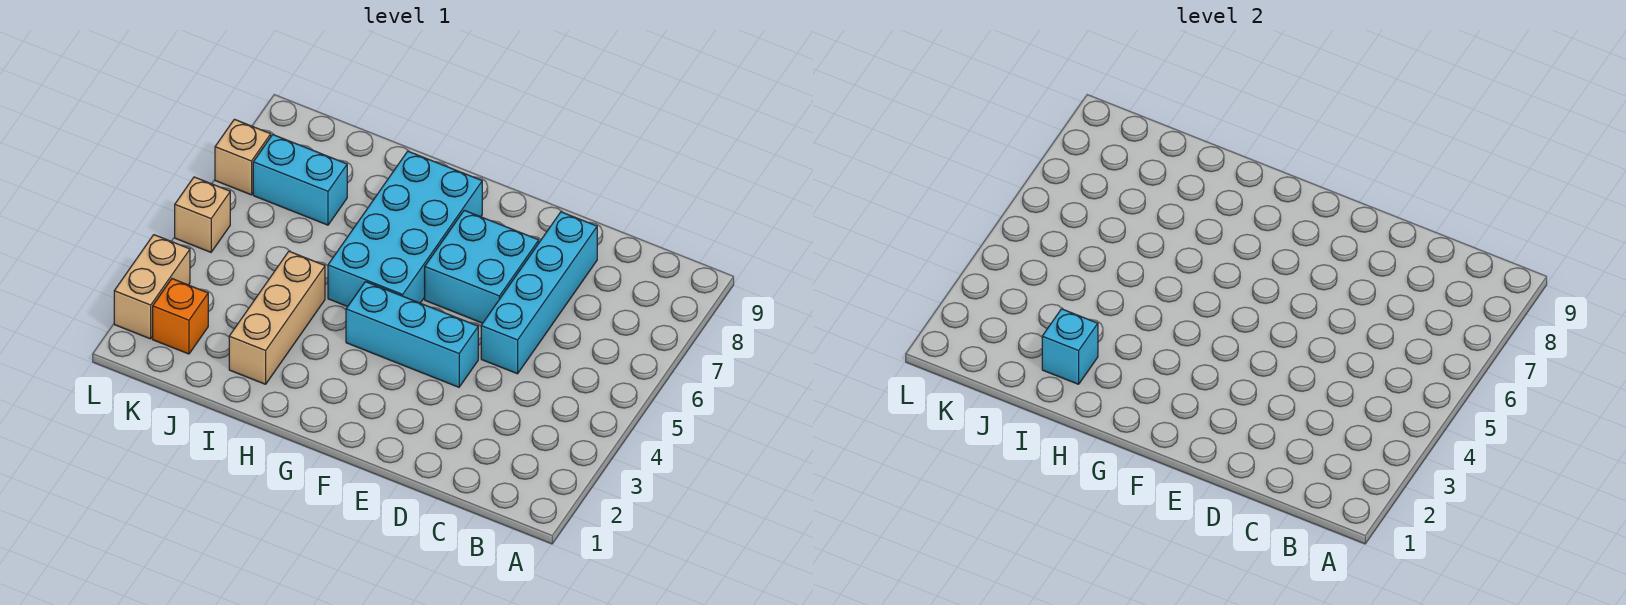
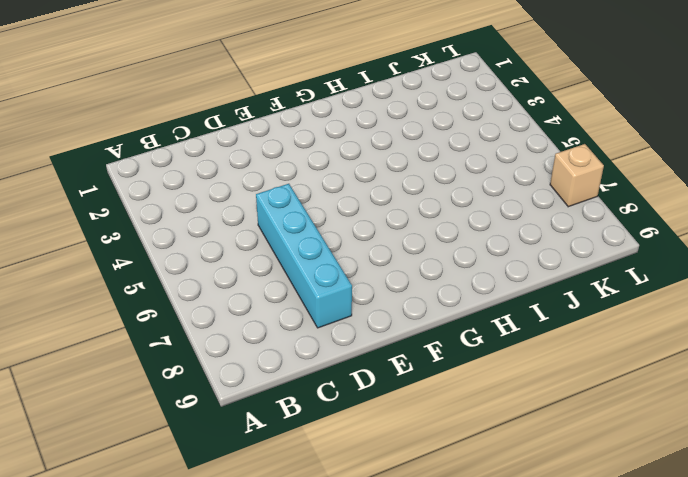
none -> cyan 1x3 brick [346,282,478,387]
none -> cyan 2x2 brick [425,210,539,323]

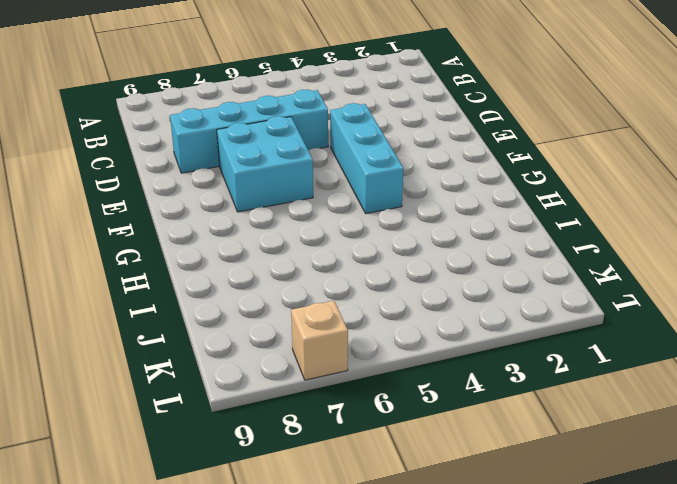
none -> cyan 2x4 brick [328,151,482,307]
none -> tan 1x3 brick [229,251,325,384]

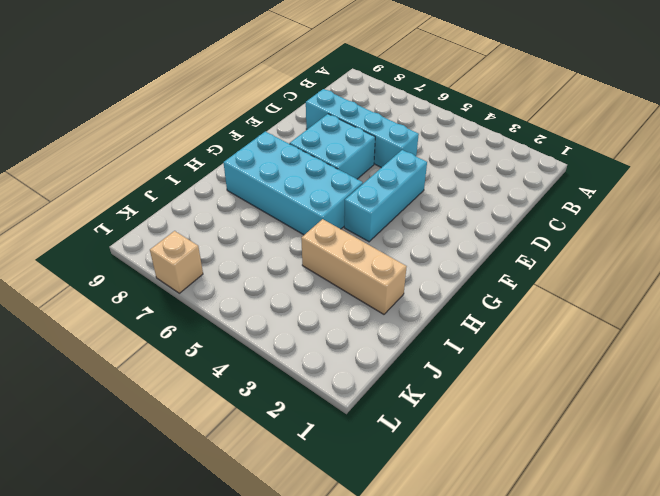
none -> cyan 1x2 brick [253,135,347,225]
none -> orange 1x1 brick [153,279,208,354]

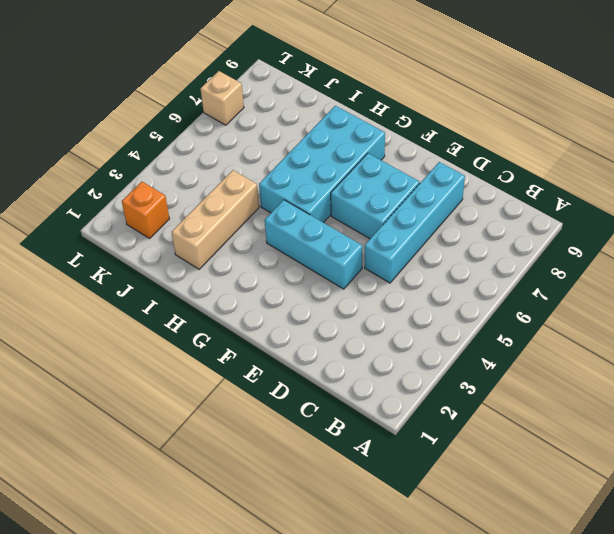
none -> cyan 1x2 brick [253,135,347,225]
none -> tan 1x2 brick [114,235,190,339]

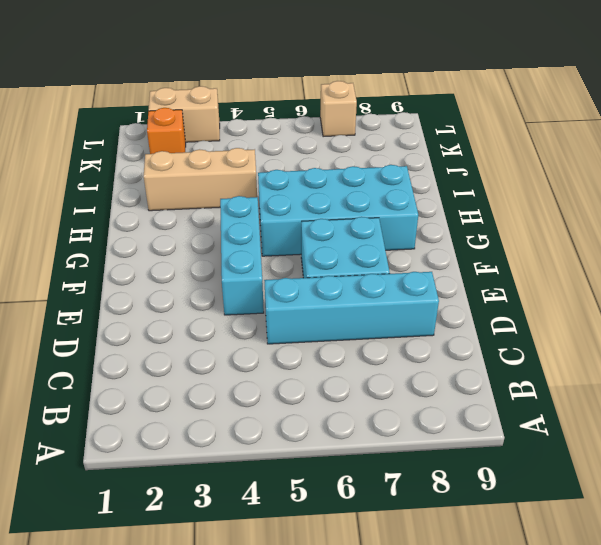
none -> cyan 1x2 brick [253,135,347,225]
none -> tan 1x1 brick [175,177,230,252]

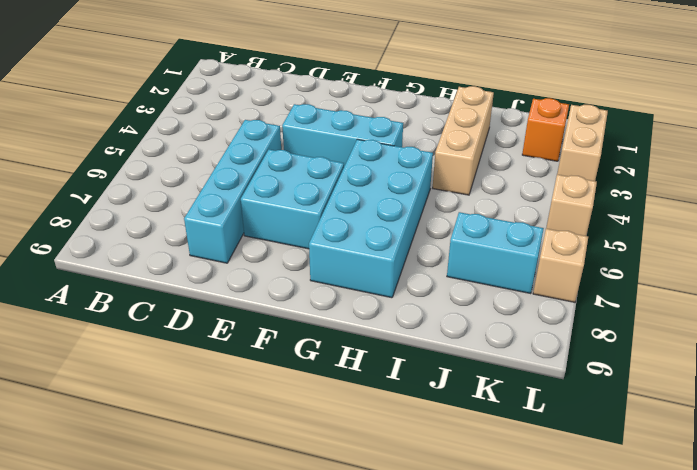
none -> cyan 1x1 brick [1042,309,1098,384]

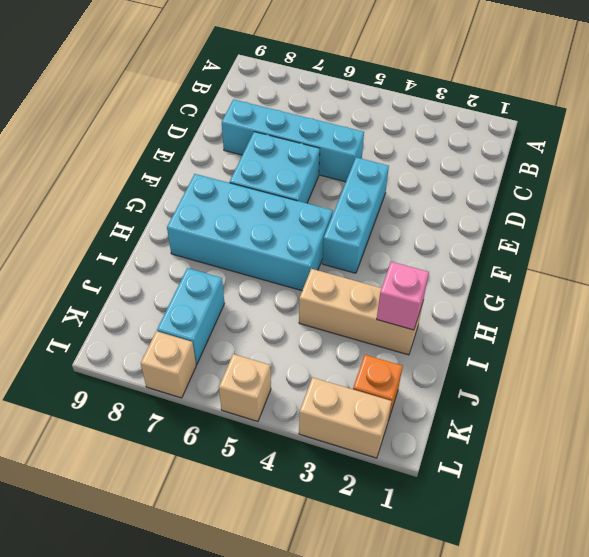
pink 1x1 brick [377,262,429,330] -> cyan 1x1 brick [1042,309,1098,384]

